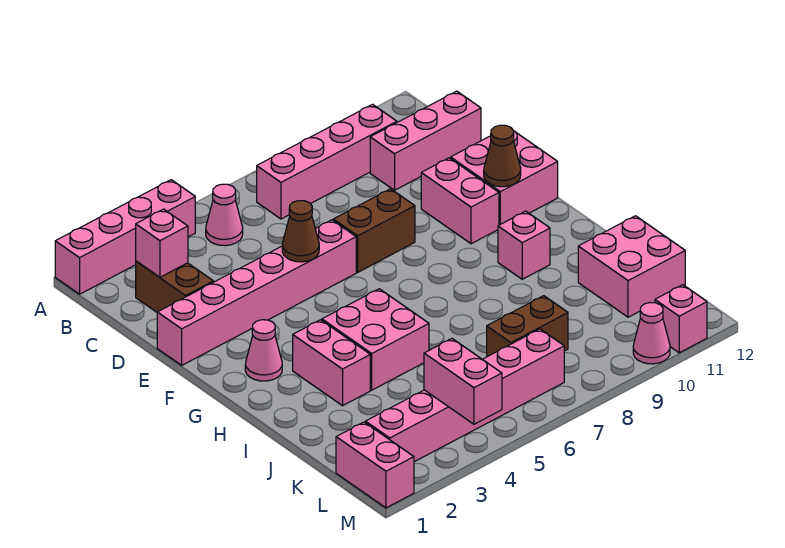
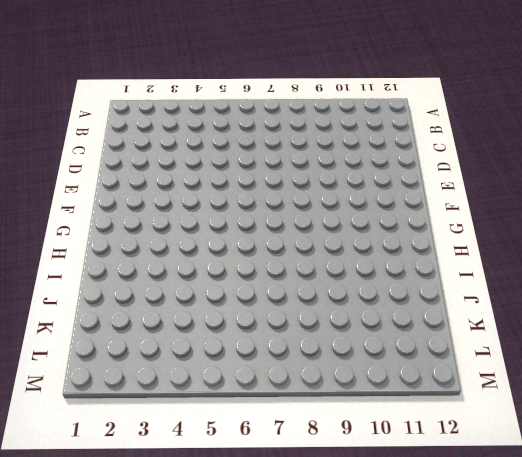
none -> pink 1x4 brick [55,180,195,294]
none -> pink 1x1 cone [206,184,243,246]
none -> pink 1x4 brick [257,104,397,219]

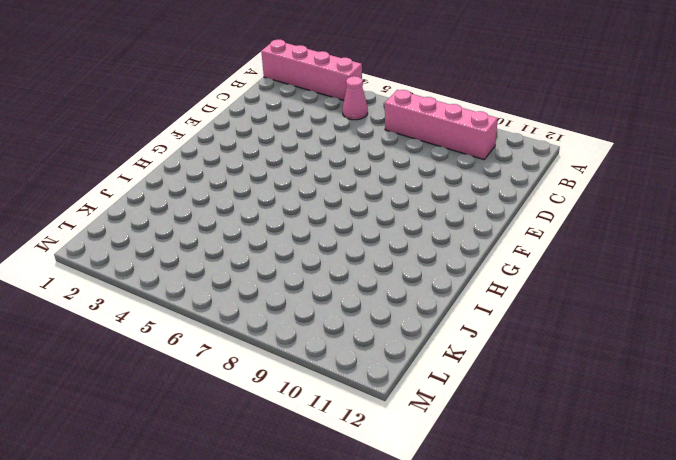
none -> brown 1x2 brick [136,261,213,312]
none -> pink 1x3 brick [370,91,481,190]
none -> pink 1x6 brick [157,220,356,365]

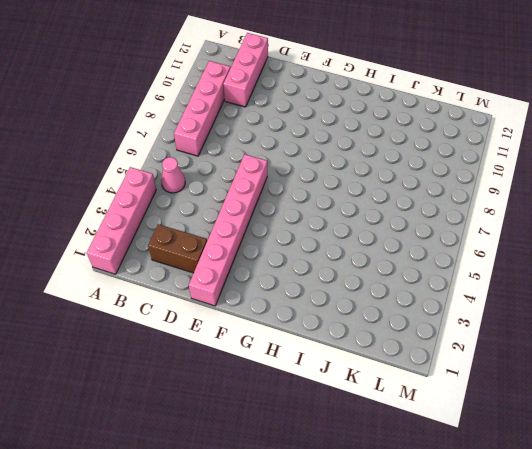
none -> brown 1x2 brick [333,189,415,272]
none -> pink 1x2 brick [421,158,499,244]
none -> pink 2x2 brick [451,131,558,225]

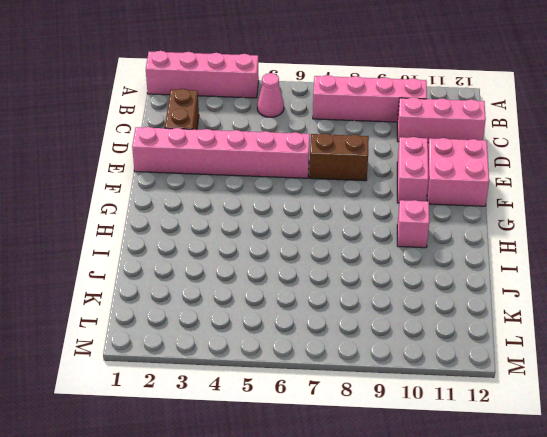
none -> pink 1x1 cone [245,320,282,381]
none -> pink 1x2 brick [293,320,370,406]
none -> pink 2x2 brick [322,289,429,390]

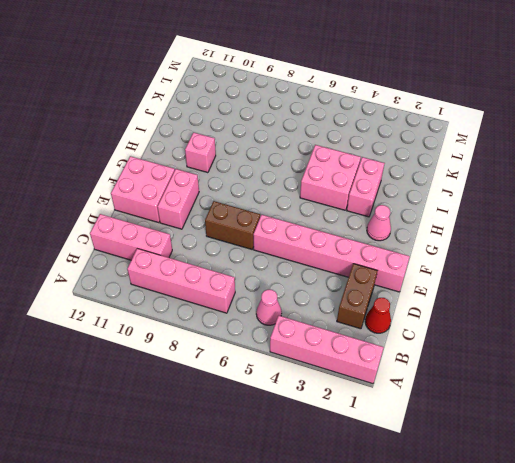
red 1x1 cone [365,298,391,333] -> none
none -> pink 2x2 brick [578,216,685,317]
none -> brown 1x2 brick [487,296,568,357]
none -> pink 1x2 brick [336,422,414,508]

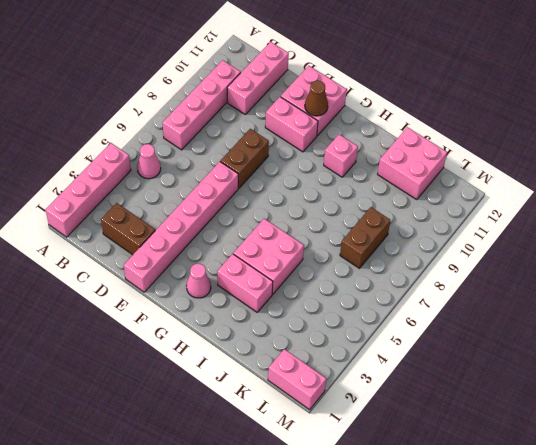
none -> pink 1x6 brick [365,329,564,462]
none -> pink 1x1 cone [633,303,670,364]
none -> pink 1x1 brick [655,285,707,353]

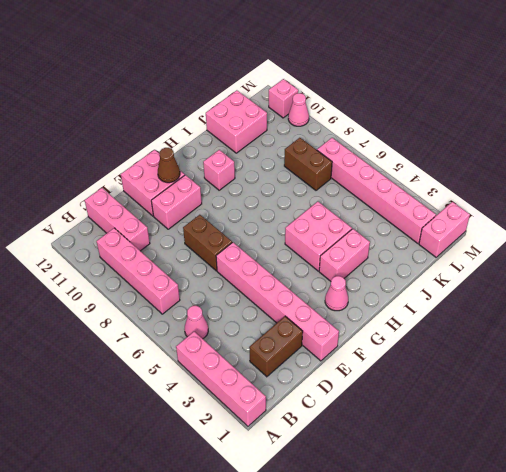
none -> pink 1x1 brick [136,209,188,277]
none -> brown 1x1 cone [282,201,319,262]
none -> pink 1x2 brick [424,339,502,424]

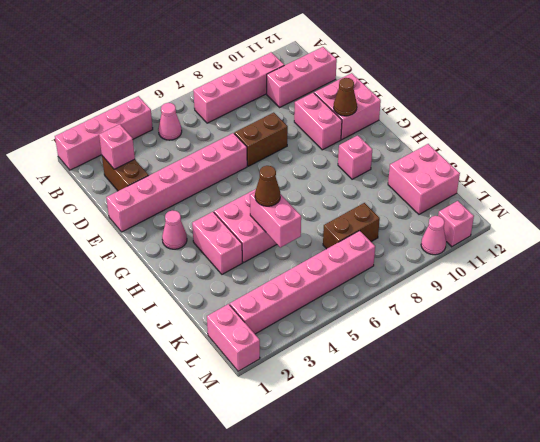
pink 1x2 brick [250,192,301,247] -> pink 1x2 brick moved to [424,339,502,424]
brown 1x1 cone [255,166,280,206] -> brown 1x1 cone moved to [282,201,319,262]

